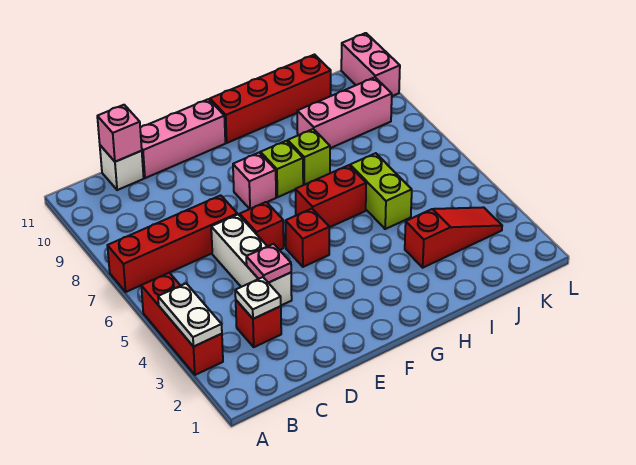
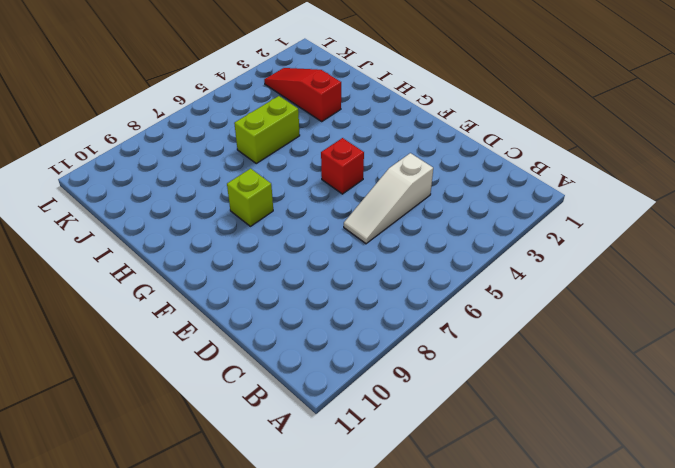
white 1x3 slope [344,153,433,244] -> white 1x3 brick [211,214,292,305]
none -> red 1x3 brick [141,273,223,375]
none -> red 1x4 brick [107,195,237,292]
none -> red 1x1 brick [236,300,281,347]

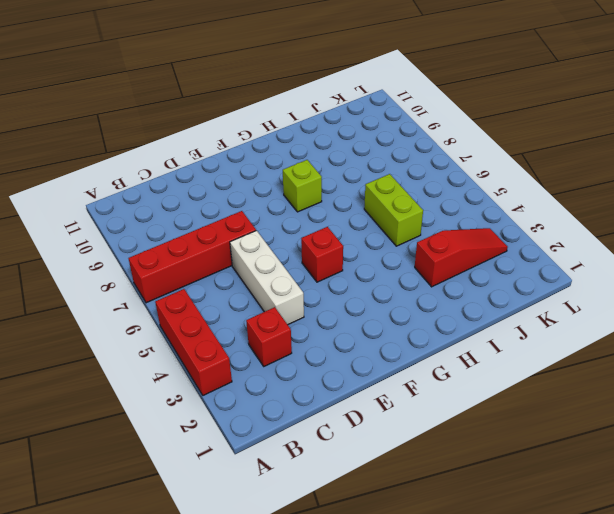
none -> white 1x1 brick [100,145,144,190]
none -> pink 1x3 brick [140,99,225,178]
none -> red 1x1 brick [240,202,284,250]

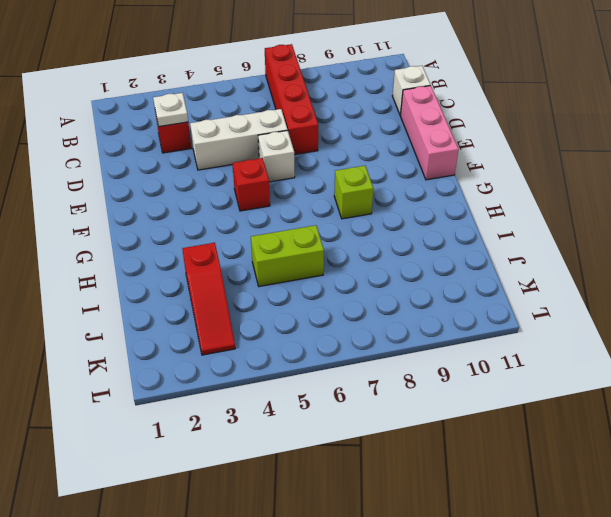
white 1x1 brick [258,130,295,182] -> red 1x1 brick [240,202,284,250]
none -> red 1x3 brick [141,273,223,375]
none -> pink 1x1 brick [233,153,276,209]
none -> red 1x2 brick [295,165,366,227]

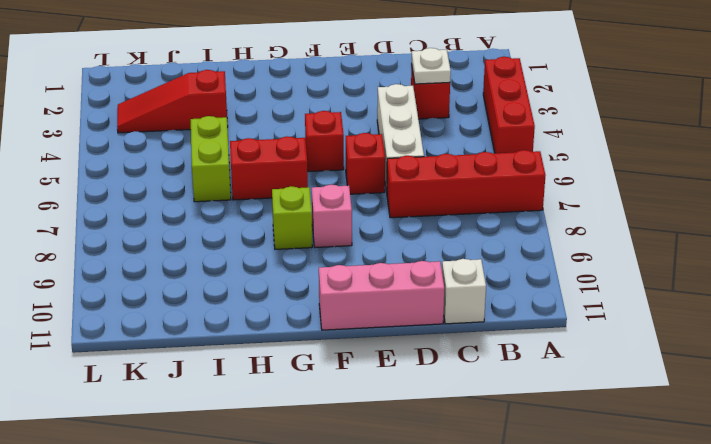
none -> red 1x4 brick [210,55,331,143]
none -> lime 1x1 brick [288,129,330,185]
none -> pink 1x3 brick [297,77,392,148]

